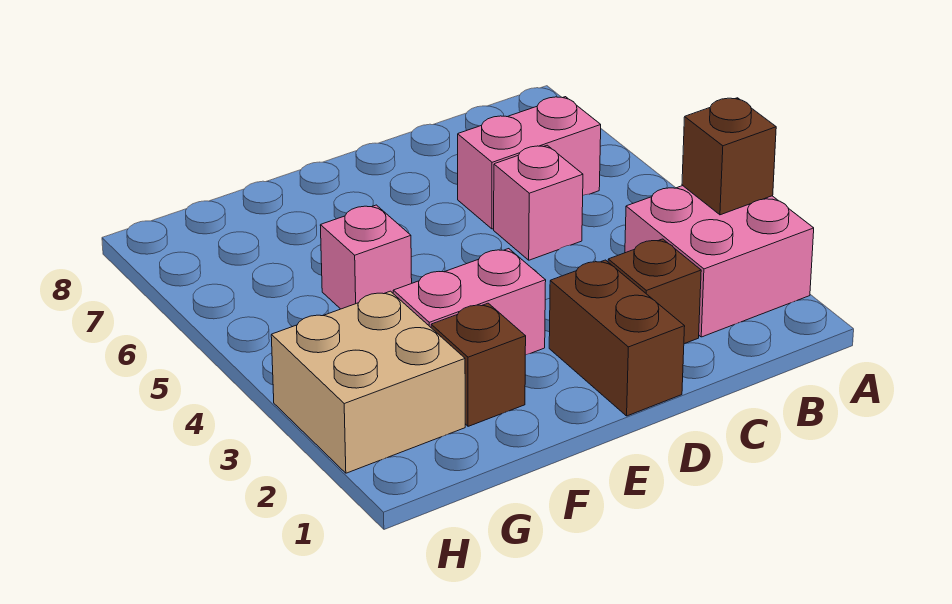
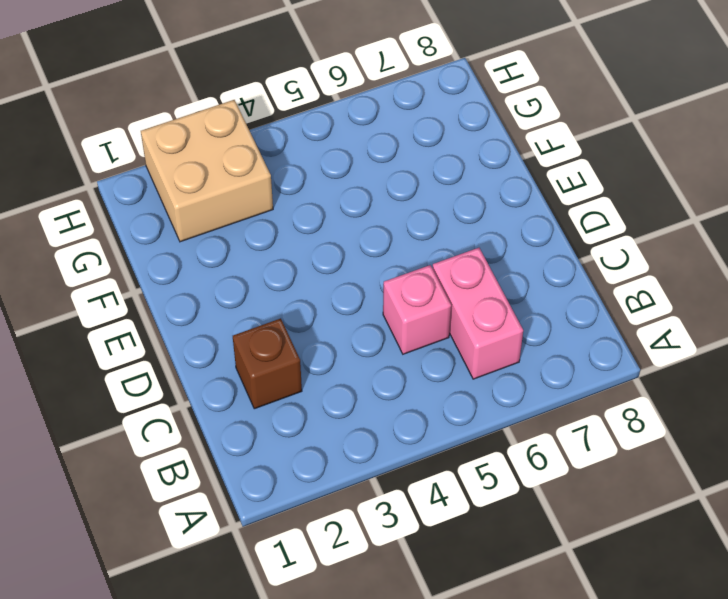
none -> pink 2x2 brick [625,186,814,337]
none -> brown 1x2 brick [549,260,685,416]

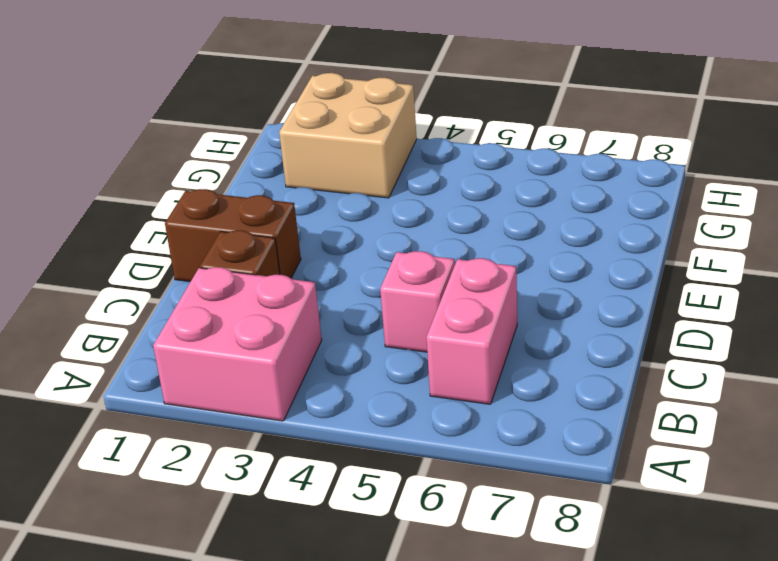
none -> pink 1x2 brick [393,249,546,355]
none -> brown 1x1 brick [431,303,526,426]

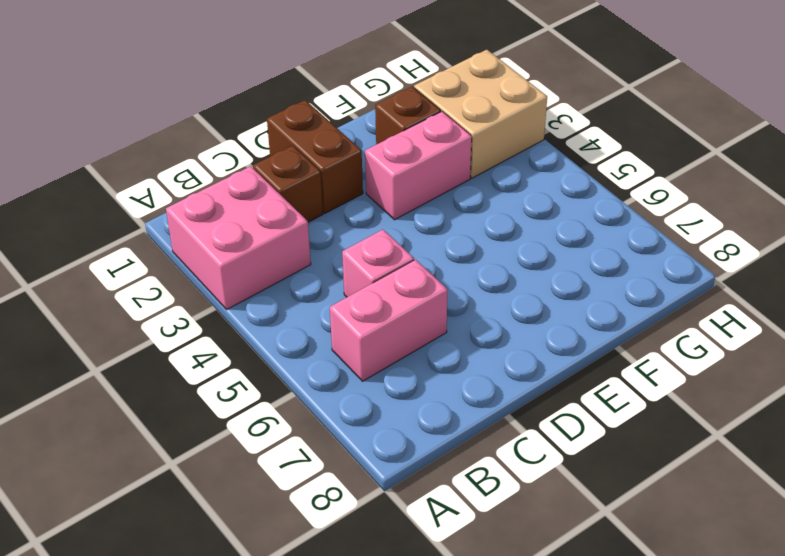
none -> pink 1x1 brick [320,205,412,309]
none -> brown 1x1 brick [682,98,776,215]

